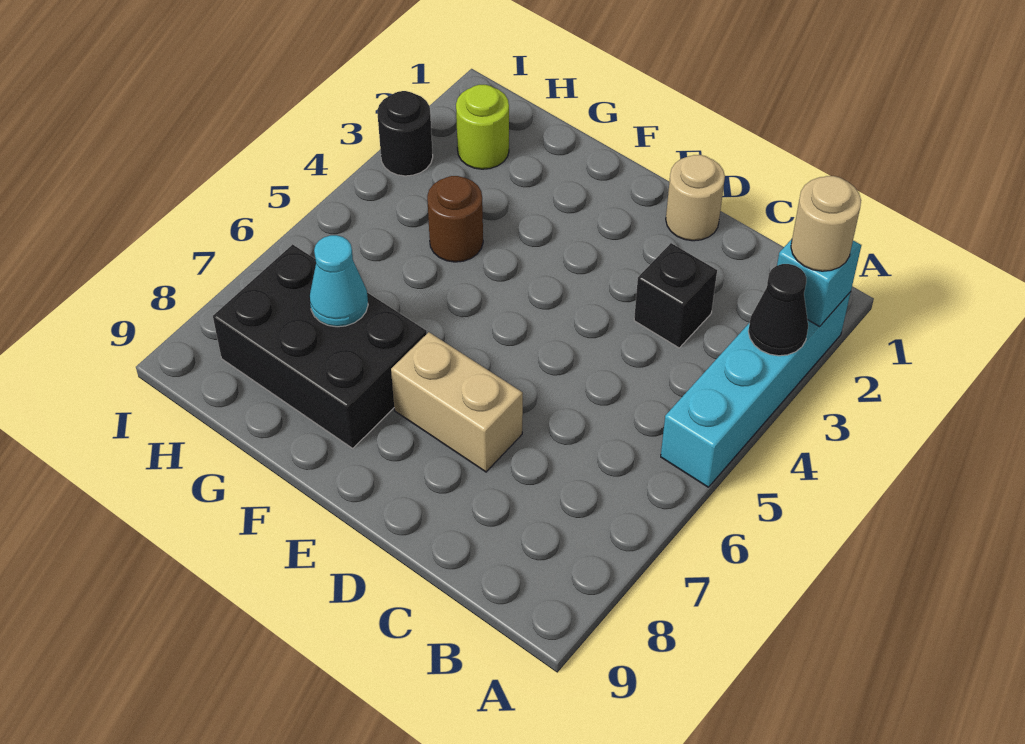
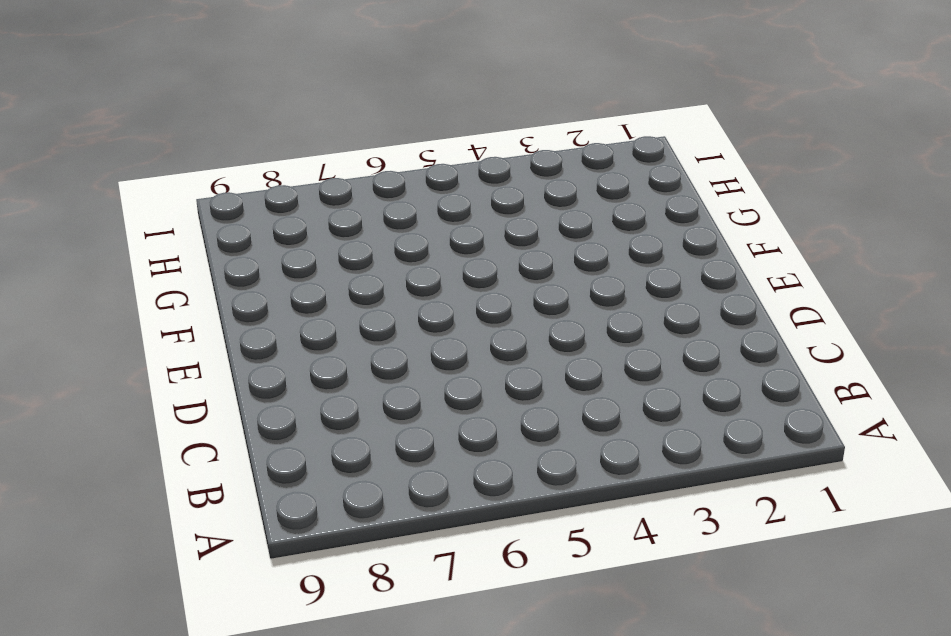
none -> cyan 1x4 brick [661,292,851,487]
none -> black 1x1 brick [634,243,717,348]
none -> tan 1x1 round brick [666,155,725,241]

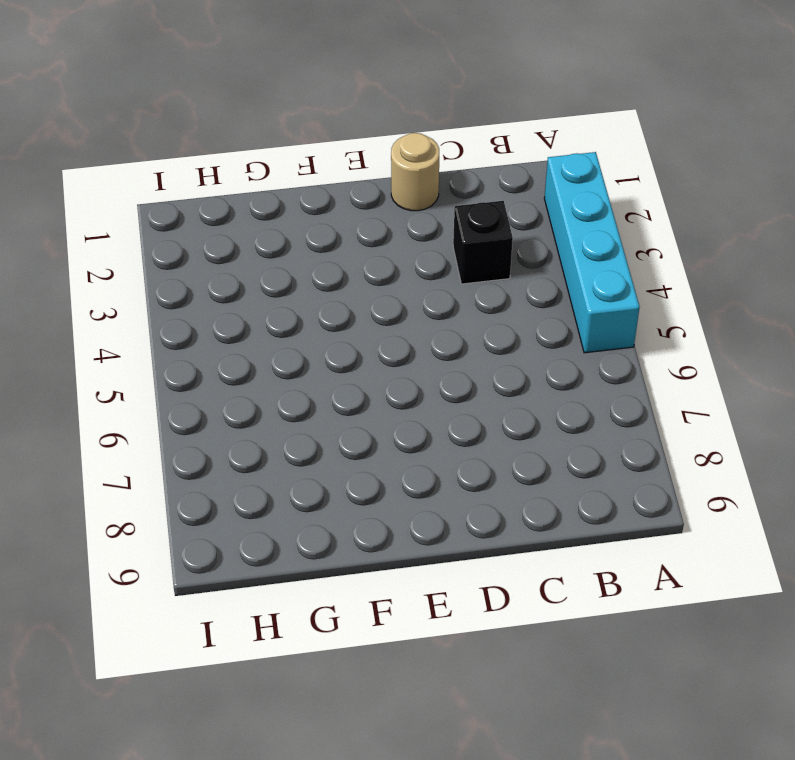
none -> tan 1x2 brick [391,332,523,472]
none -> black 2x3 brick [213,244,427,448]
none -> brown 1x1 round brick [427,176,483,262]

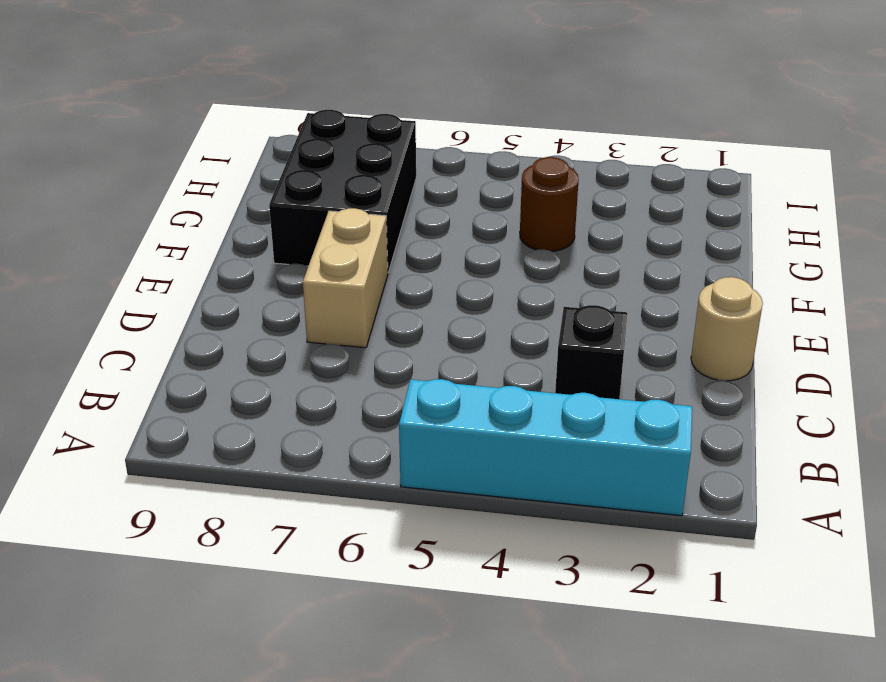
none -> lime 1x1 round brick [456,85,509,169]
none -> black 1x1 round brick [377,91,433,176]
none -> cyan 1x1 brick [777,239,861,326]

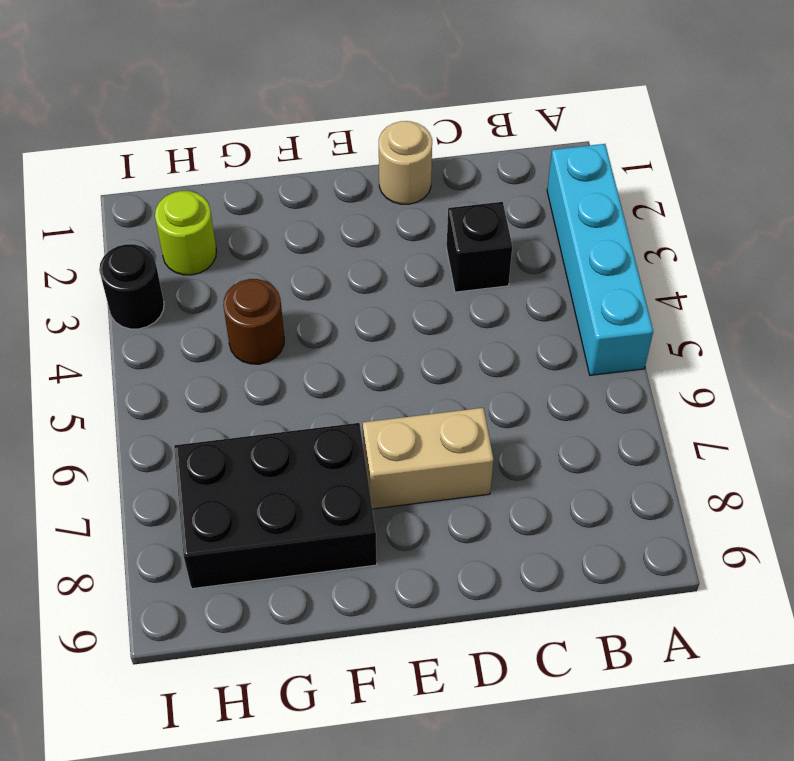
none -> cyan 1x1 brick [777,239,861,326]
none -> black 1x1 cone [748,264,808,356]
none -> cyan 1x1 cone [310,235,368,327]

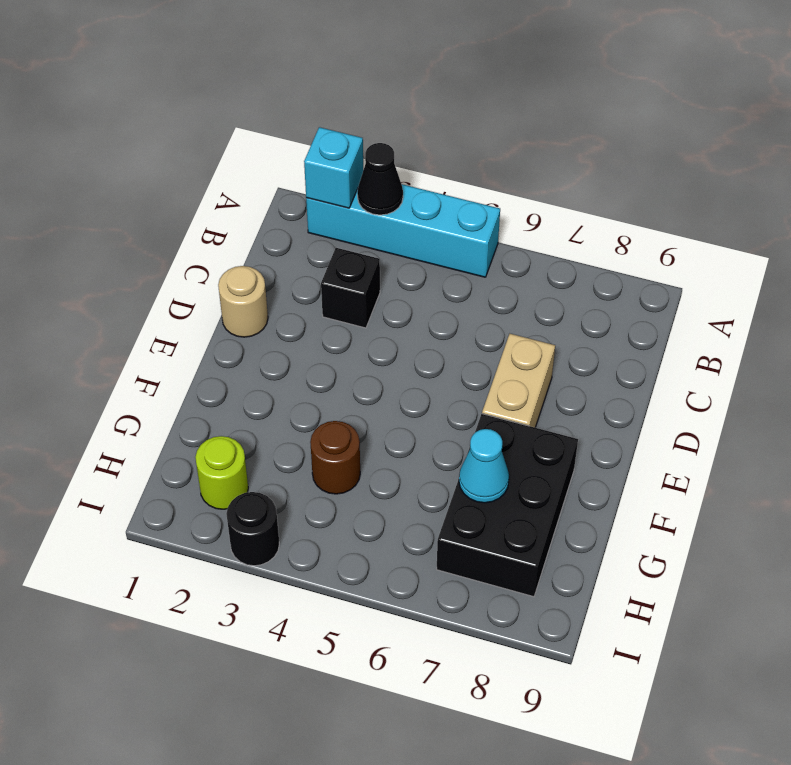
none -> tan 1x1 round brick [791,176,861,271]

